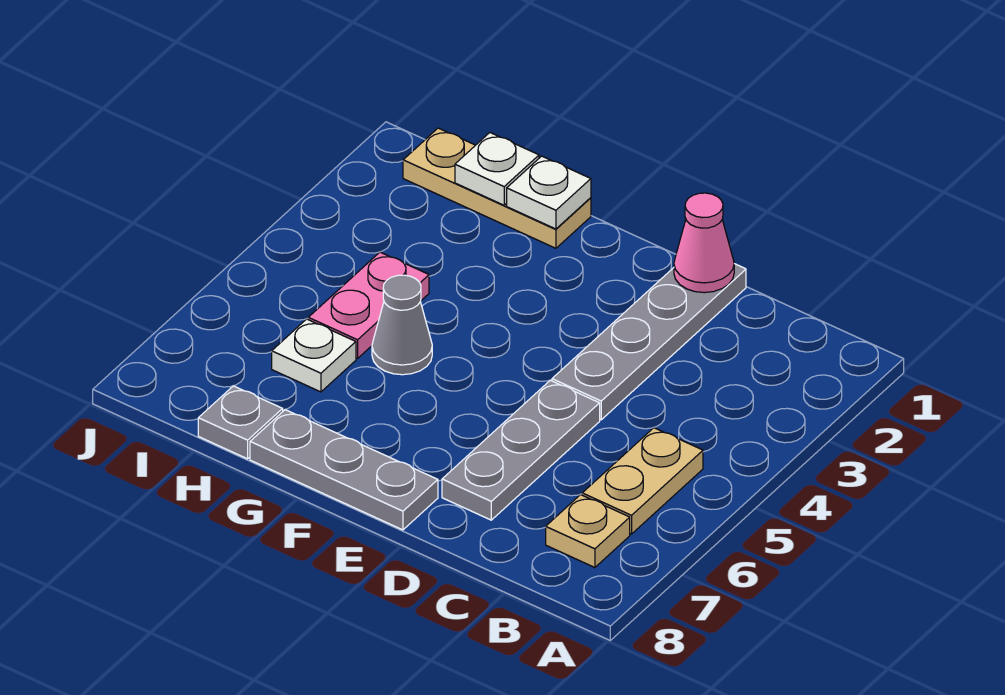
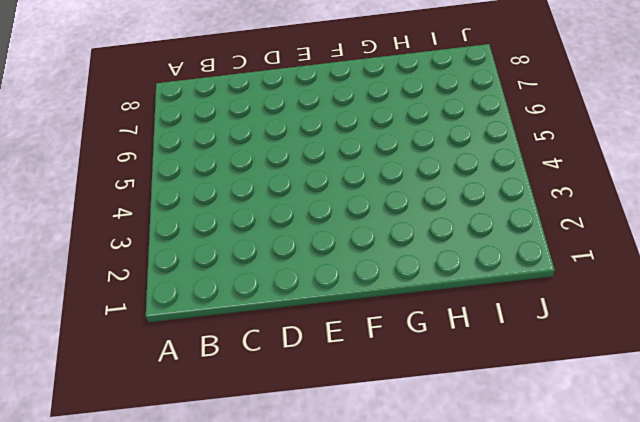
none -> tan 1x2 plate [582,428,703,534]
none -> tan 1x1 plate [546,495,630,568]
none -> grey 1x4 plate [552,264,746,420]

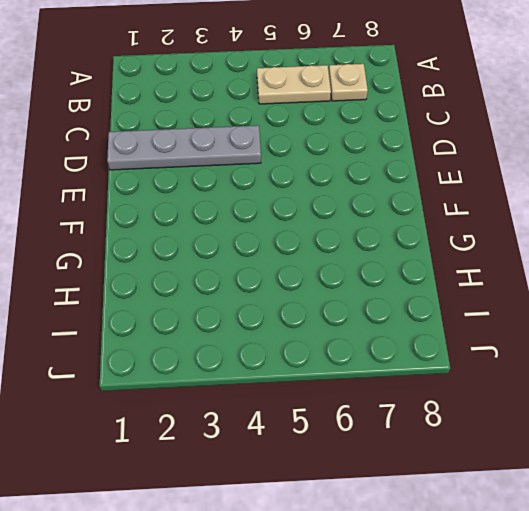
none -> grey 1x3 plate [442,380,600,520]
none -> grey 1x3 plate [250,410,438,530]
none -> tan 1x3 plate [403,128,591,248]

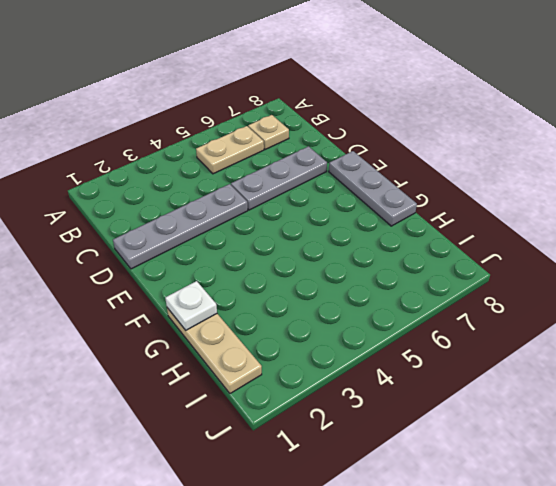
none -> grey 1x1 cone [372,275,432,375]
none -> pink 1x2 plate [308,252,429,358]
none -> white 1x1 plate [272,319,356,392]

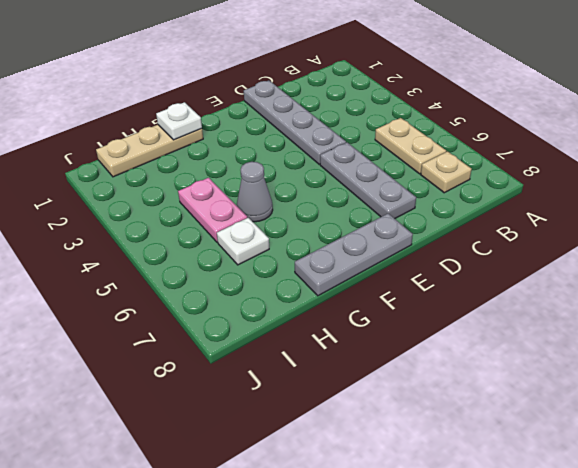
none -> grey 1x1 plate [198,386,283,459]
none -> pink 1x1 cone [674,193,734,293]
none -> white 1x1 plate [455,133,539,205]

